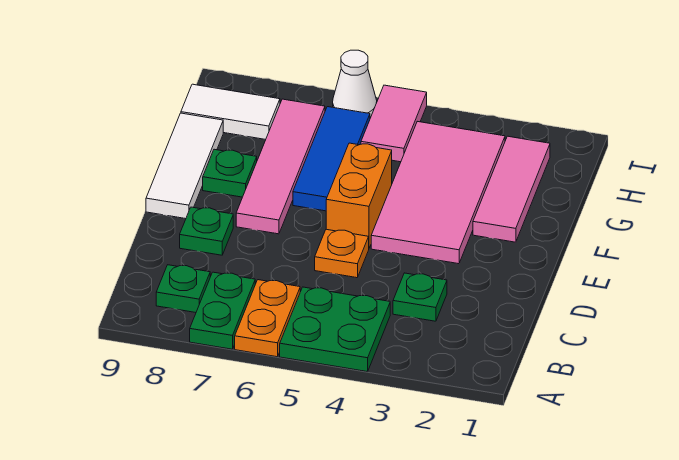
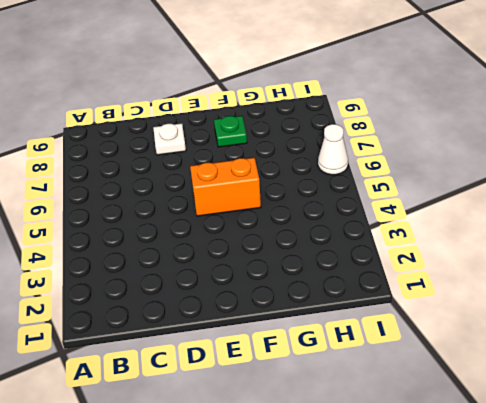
white 1x1 plate [153,123,186,155] -> green 1x1 plate [180,207,233,255]
none -> green 2x2 plate [280,287,390,372]
none -> orange 1x2 plate [235,280,300,357]
none -> green 1x2 plate [190,272,255,349]

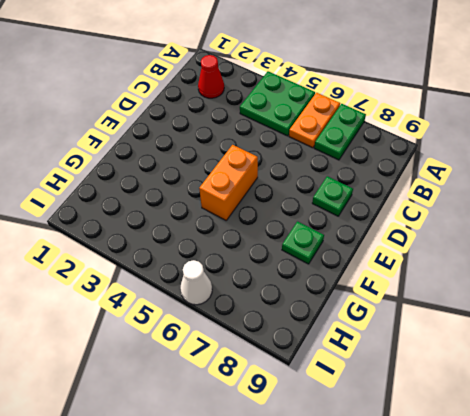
red 1x1 cone [198,55,224,98] -> none
none -> green 1x1 plate [156,265,210,313]
none -> green 1x1 plate [393,273,447,321]
none -> orange 1x1 plate [315,229,369,278]

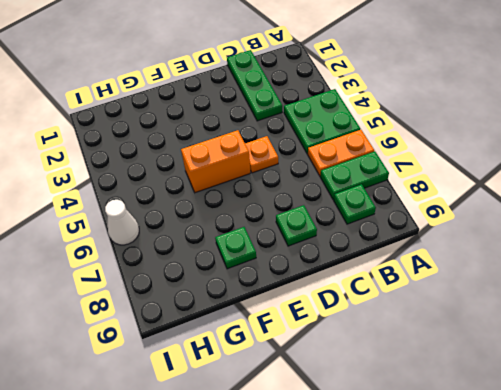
green 1x3 plate [227,50,282,121] -> green 1x1 plate [393,273,447,321]
none -> pink 2x4 tile [371,121,505,264]
none -> pink 1x4 tile [236,99,325,234]
none -> white 1x3 tile [146,113,223,219]

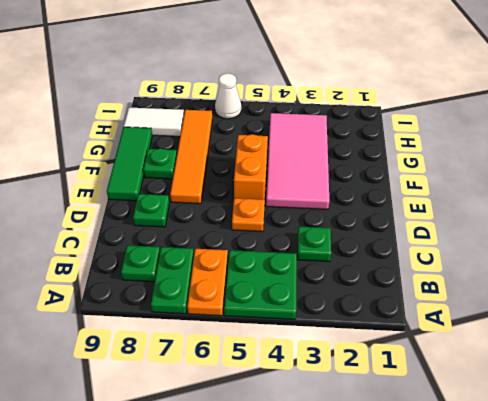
orange 1x4 tile [170,110,212,204] -> pink 1x4 tile [236,99,325,234]
green 1x3 tile [107,127,152,201] -> white 1x3 tile [146,113,223,219]
none -> pink 1x3 tile [473,136,550,242]
none -> blue 1x3 tile [293,107,370,211]
none -> pink 1x2 tile [361,85,427,162]

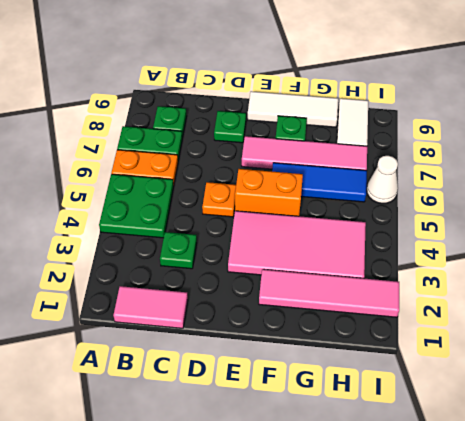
pink 1x2 tile [114,286,188,328] -> pink 1x2 tile moved to [361,85,427,162]
pink 1x4 tile [259,269,399,317] -> pink 1x3 tile [473,136,550,242]

